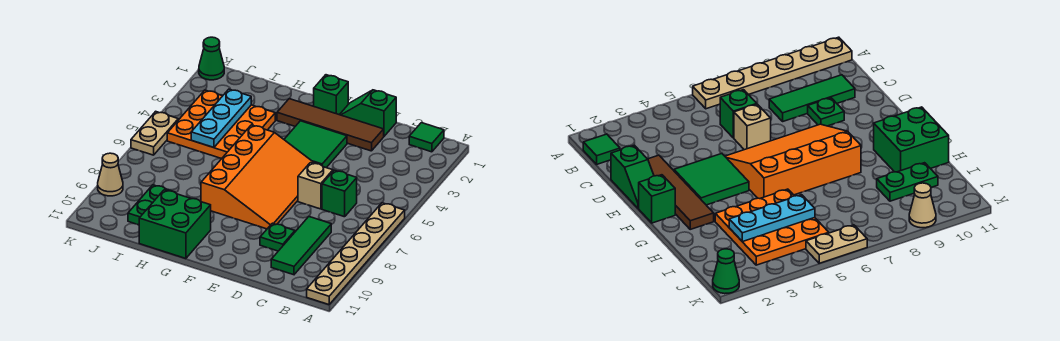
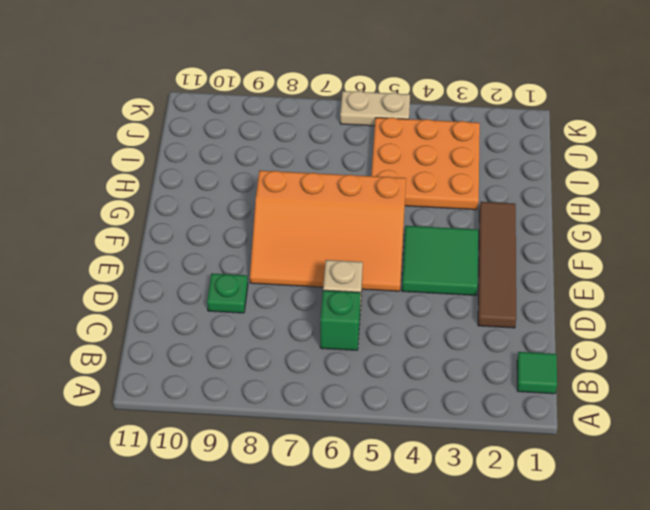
none -> tan 1x6 plate [307,203,405,305]
none -> green 1x3 tile [271,217,331,275]
none -> green 1x2 slope [340,90,396,136]

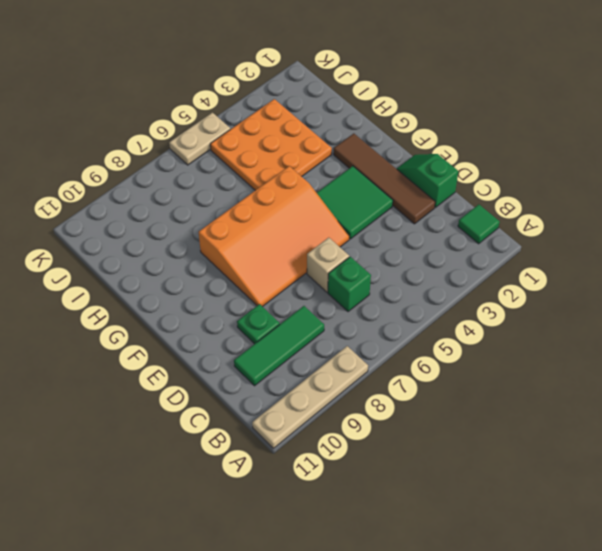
tan 1x4 plate [252,346,368,448] -> tan 1x6 plate [307,203,405,305]
none -> green 1x1 brick [314,75,348,115]
none -> green 2x2 brick [139,190,211,259]
none -> green 1x2 plate [128,185,171,225]

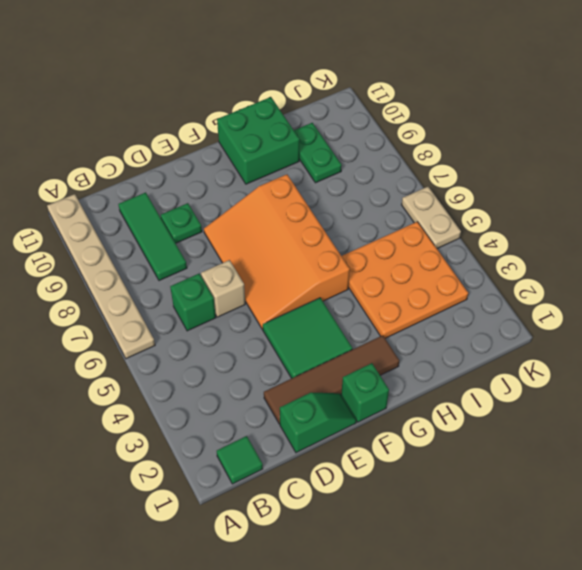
none -> green 1x1 cone [199,37,224,80]
none -> tan 1x1 cone [98,153,123,196]
none -> cyan 1x3 plate [191,89,251,148]

